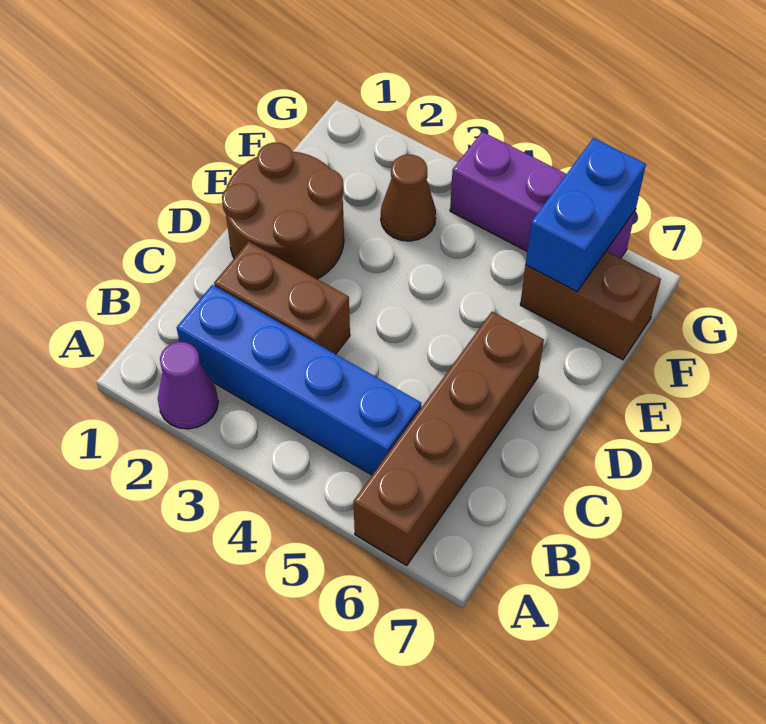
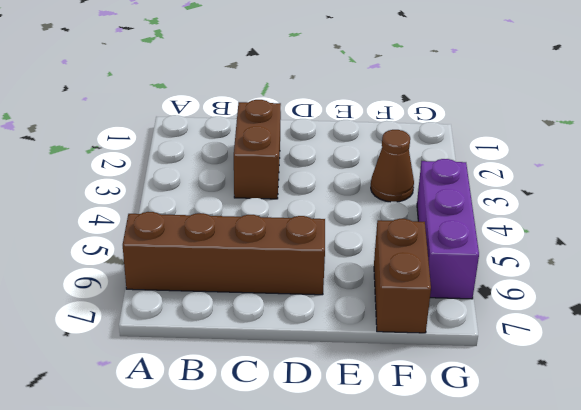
none -> purple 1x1 cone [158,342,218,429]
none -> blue 1x4 brick [177,285,421,475]

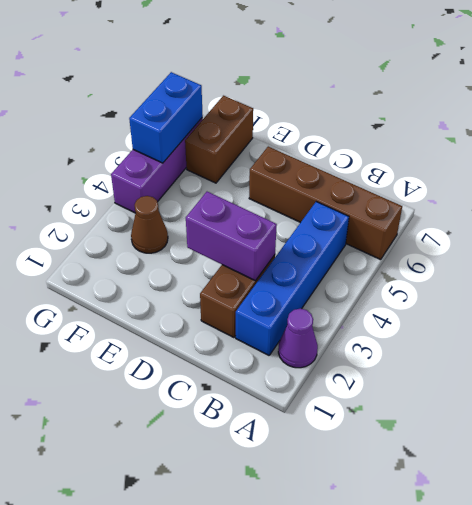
purple 1x2 brick [186,192,277,281] -> none
blue 1x2 brick [129,72,203,163] -> blue 1x2 brick turned to [526,138,646,292]
none -> brown 2x2 round brick [222,142,344,279]

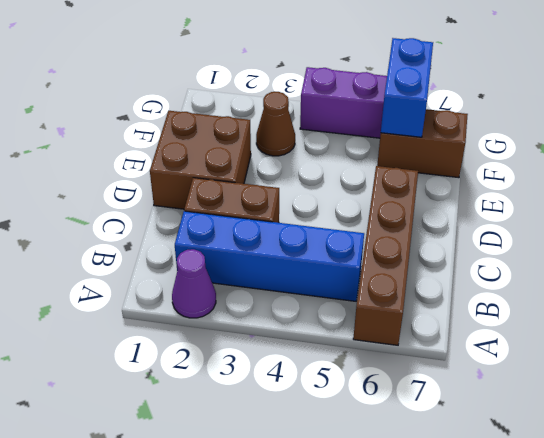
brown 2x2 brick [150,111,251,209] -> brown 2x2 round brick [222,142,344,279]

